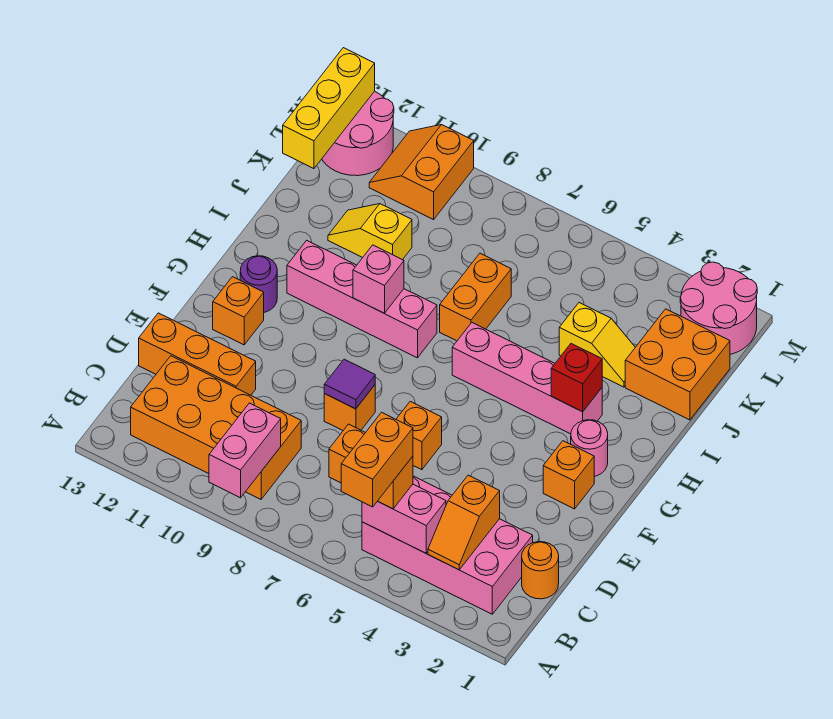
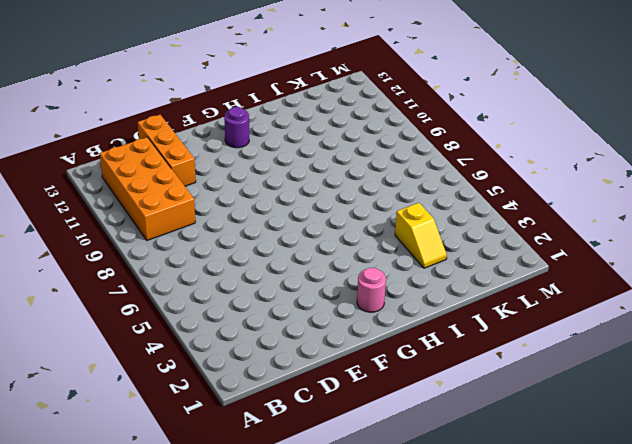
none -> pink 2x4 brick [362,476,533,614]
none -> orange 1x1 round brick [522,542,559,599]
none -> orange 1x1 brick [396,402,442,470]

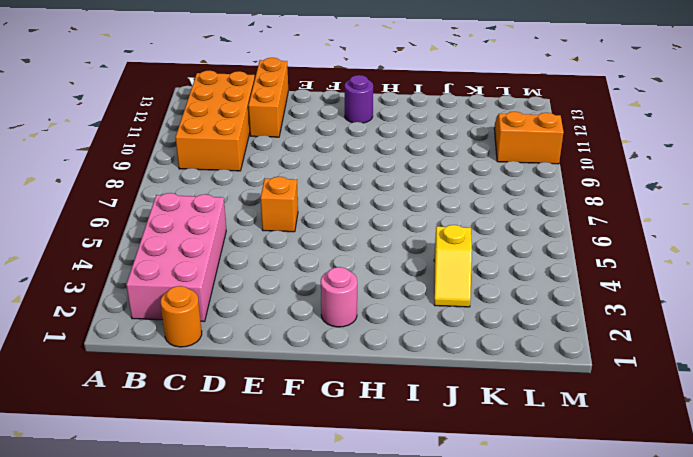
none -> orange 1x1 brick [324,385,375,430]
none -> orange 1x1 brick [543,441,594,509]
none -> orange 1x1 brick [213,277,264,345]

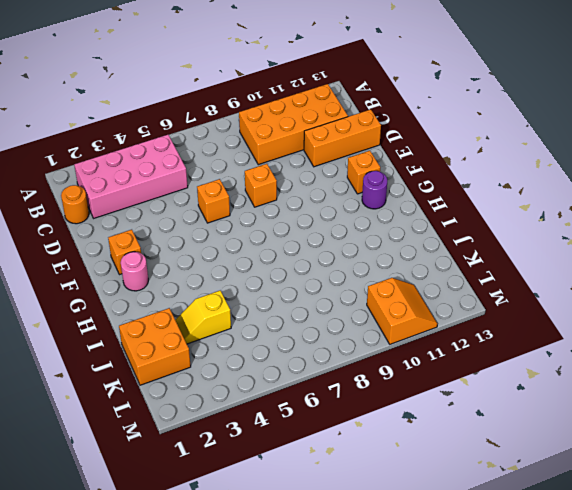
none -> pink 1x4 brick [452,323,602,434]
none -> pink 1x4 brick [287,240,437,358]
none -> orange 1x2 brick [440,253,511,341]

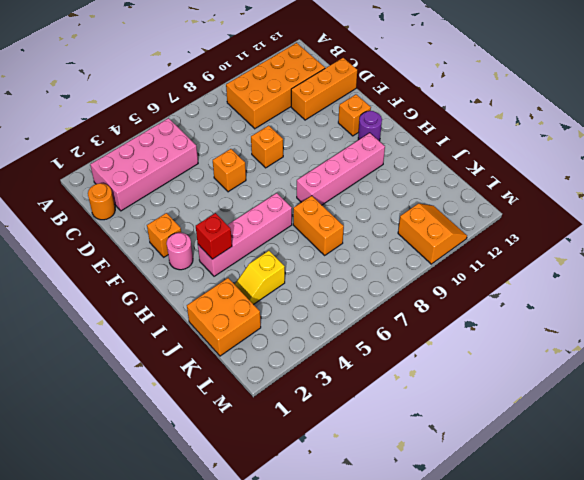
none -> yellow 1x2 slope [328,204,412,260]
none -> pink 2x2 round brick [680,262,757,354]
none -> pink 2x2 round brick [322,91,394,176]

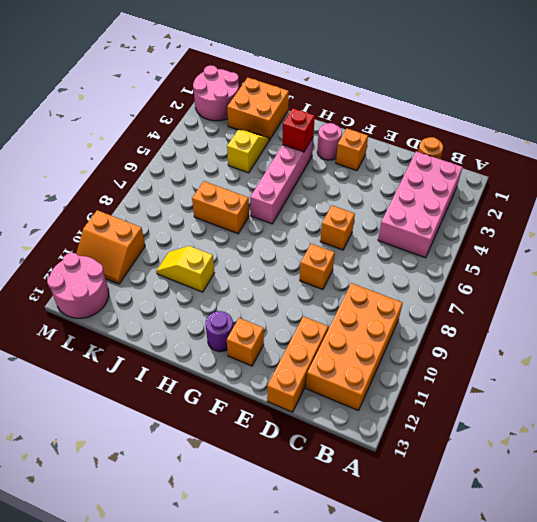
yellow 1x2 slope [156,246,214,292] -> yellow 1x2 slope turned to [328,204,412,260]
none -> pink 1x4 brick [287,240,437,358]
none -> pink 1x2 brick [209,403,281,498]
none -> orange 1x2 slope [428,475,500,570]

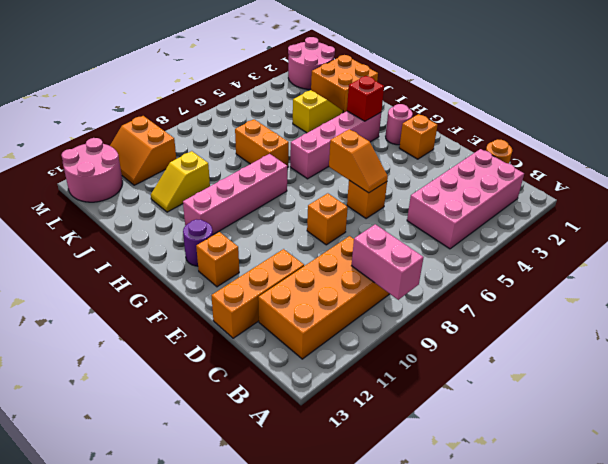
orange 1x2 slope [329,129,388,193] -> orange 1x2 slope moved to [428,475,500,570]
none -> pink 1x2 brick [362,484,446,553]
none -> purple 1x1 tile [324,359,375,409]
none -> pink 1x1 brick [353,245,404,313]

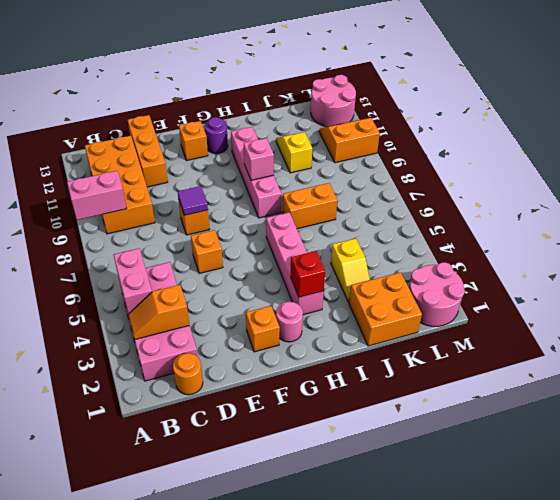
none -> yellow 1x3 brick [283,48,375,169]
none -> orange 1x2 brick [329,424,413,509]
none -> orange 1x2 brick [341,412,413,507]

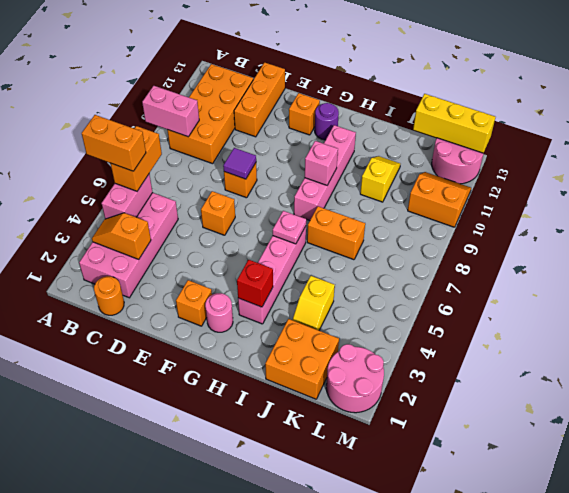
pink 1x1 plate [273,211,306,244] -> none

